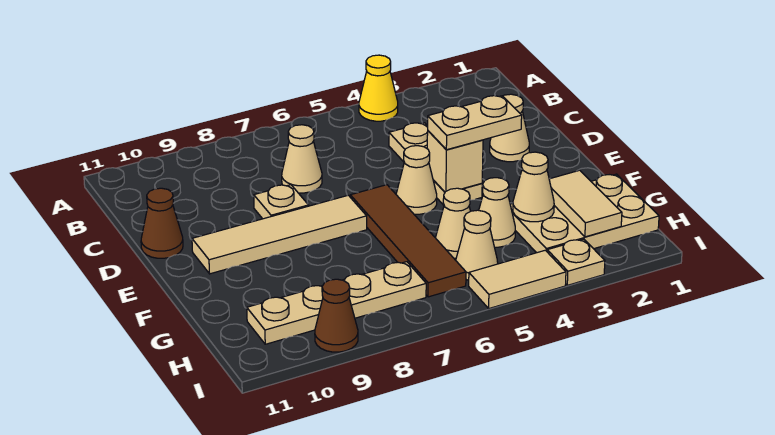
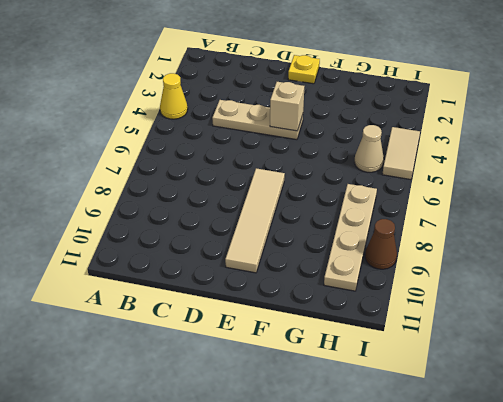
yellow 1x1 plate [288,55,320,84] -> none
none -> tan 1x1 cone [282,125,322,193]
none -> tan 1x1 cone [490,94,529,162]
none -> tan 1x1 plate [254,185,309,219]

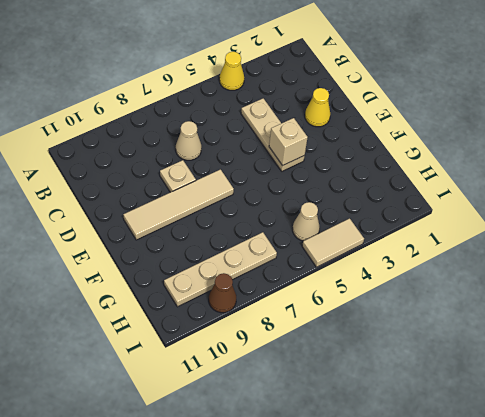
yellow 1x1 cone [305,88,330,127] -> tan 1x1 cone [490,94,529,162]
none -> brown 1x1 cone [141,188,183,258]
none -> tan 1x1 cone [396,146,437,214]
none -> brown 1x4 tile [350,185,466,297]

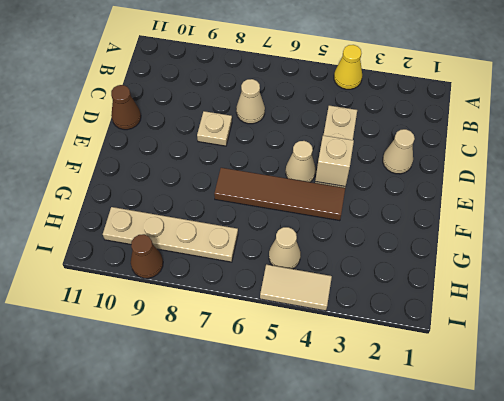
brown 1x4 tile [214,168,345,221] -> brown 1x4 tile turned to [350,185,466,297]
none -> tan 1x4 tile [192,195,367,274]
none -> tan 2x3 plate [510,174,659,253]
none -> tan 1x1 cone [479,178,515,247]

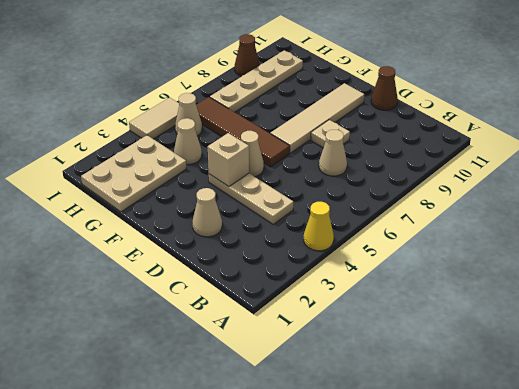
none -> tan 1x1 cone [436,188,471,258]
none -> tan 1x1 plate [547,239,605,285]
none -> tan 1x2 tile [549,170,622,237]

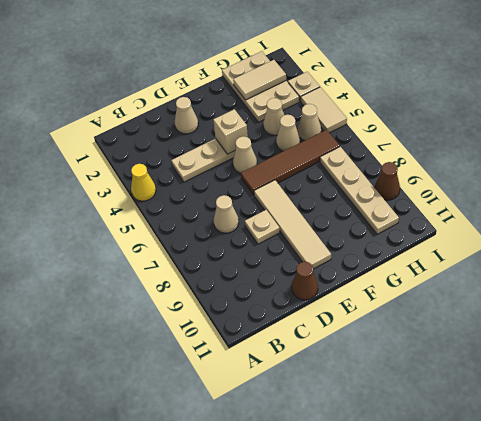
none -> tan 1x1 cone [513,152,554,222]
none -> tan 1x2 plate [428,96,522,150]

